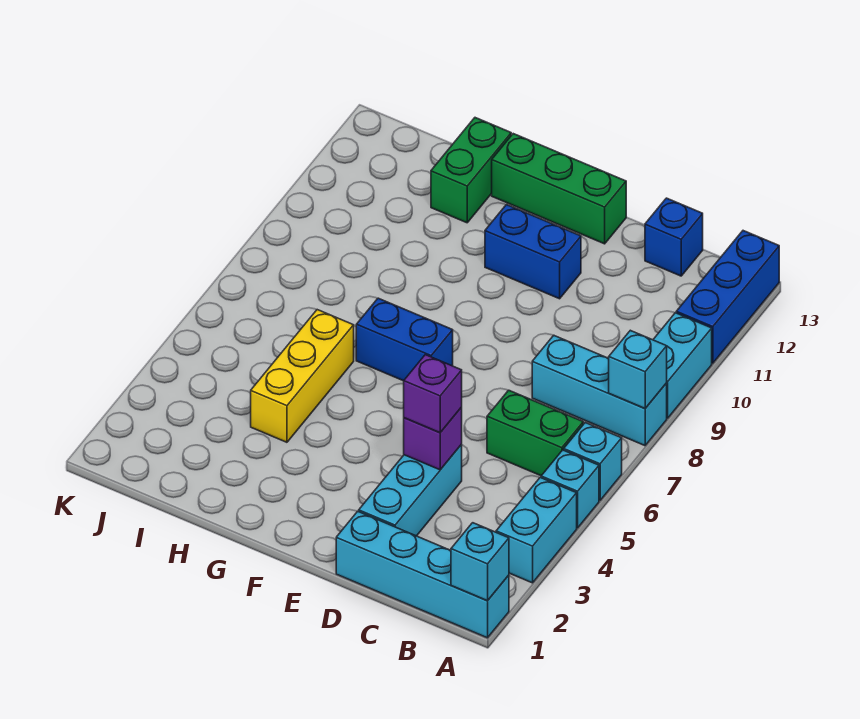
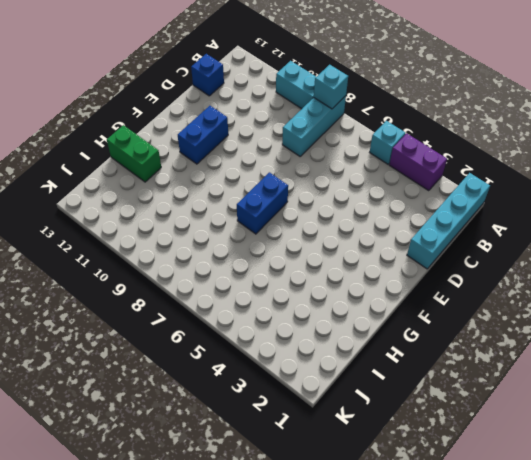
purple 1x2 brick [389,133,447,191] -> cyan 1x2 brick [496,477,577,583]
none -> cyan 1x1 brick [564,423,622,500]
none -> blue 1x3 brick [676,231,779,363]
none -> green 1x2 brick [487,390,583,476]

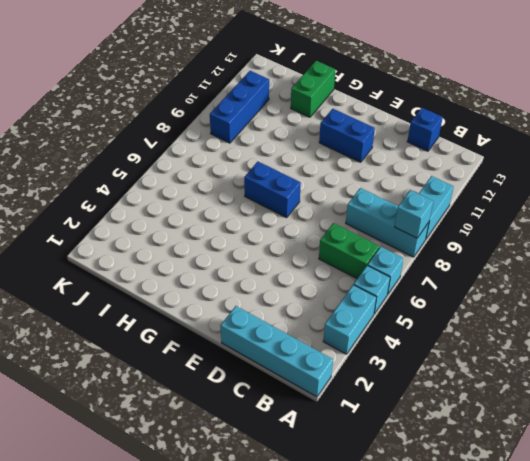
blue 1x3 brick [210,71,269,143] -> blue 1x3 brick moved to [676,231,779,363]
none -> cyan 1x3 brick [359,445,462,536]
none -> green 1x3 brick [492,134,626,244]
none -> yellow 1x3 brick [251,310,354,442]

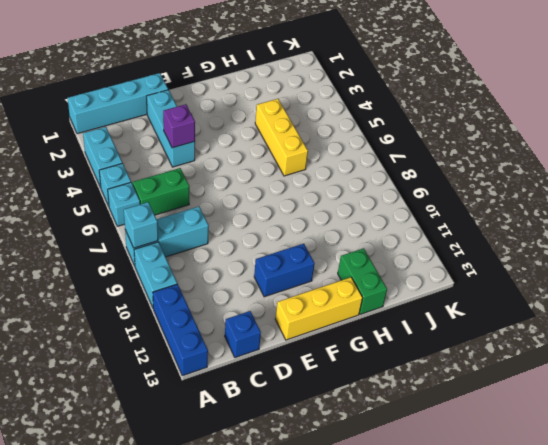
yellow 1x3 brick [275,277,362,340] -> green 1x3 brick [492,134,626,244]
none -> blue 1x2 brick [356,298,453,381]
none -> cyan 1x1 brick [451,523,509,601]
none -> purple 1x1 brick [404,355,462,433]

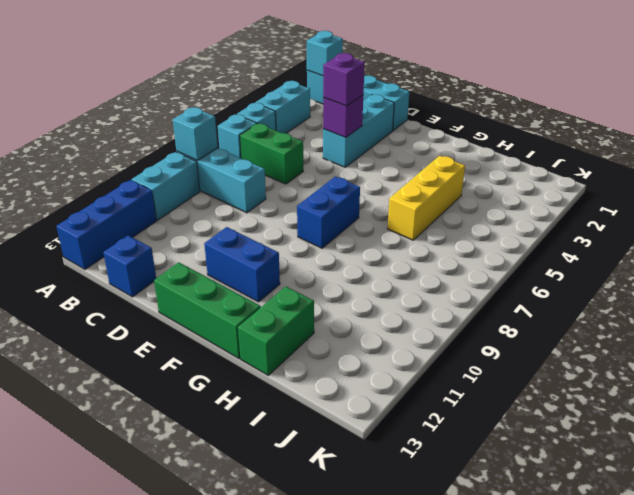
blue 1x2 brick [297,176,360,248] -> blue 1x2 brick turned to [356,298,453,381]

